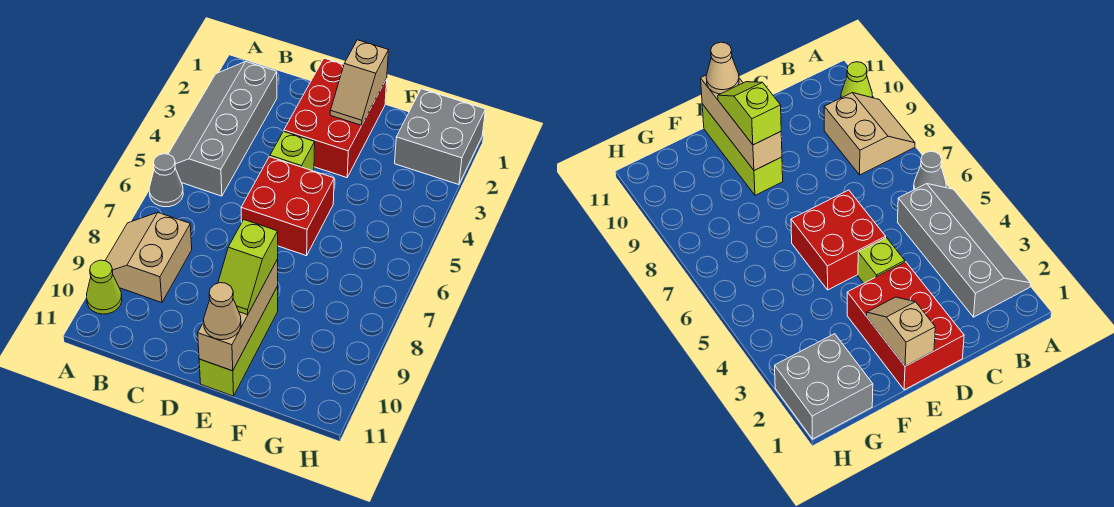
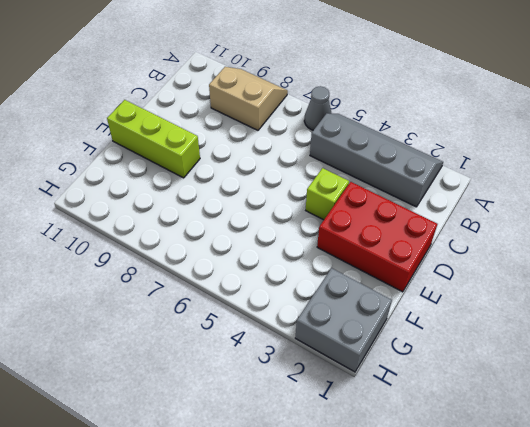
none -> lime 1x1 cone [87,260,122,314]
none -> red 2x2 brick [241,157,334,256]
none -> tan 1x2 slope [330,40,389,125]

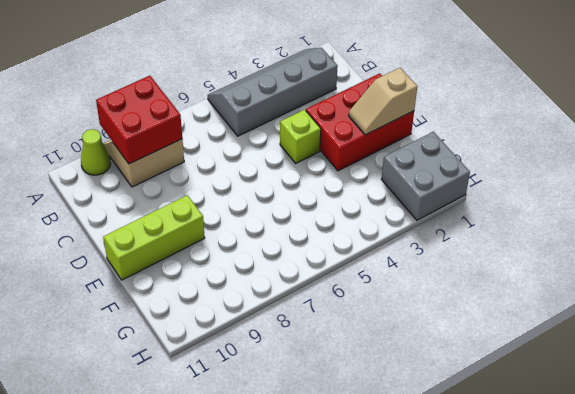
red 2x2 brick [96,76,182,164] -> red 2x2 brick moved to [241,157,334,256]
none -> grey 1x1 cone [149,154,183,207]
none -> tan 1x3 brick [198,259,278,371]
none -> lime 1x2 slope [218,220,278,315]

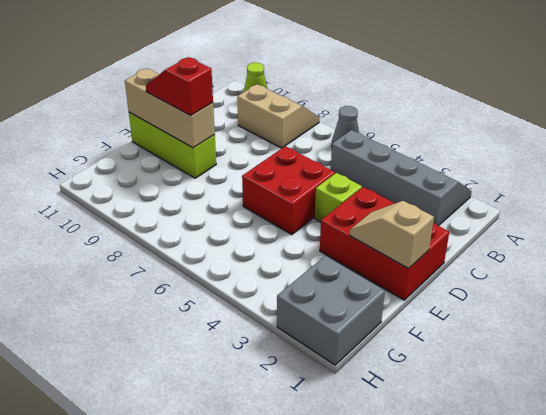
red 1x2 slope [146,57,213,115] -> lime 1x2 slope [218,220,278,315]
none -> tan 1x1 cone [204,283,241,340]

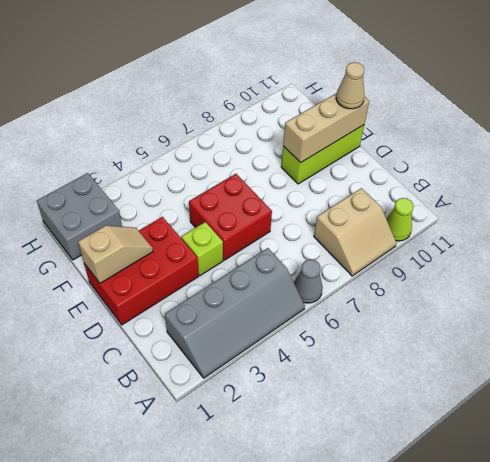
none -> lime 1x2 slope [218,220,278,315]

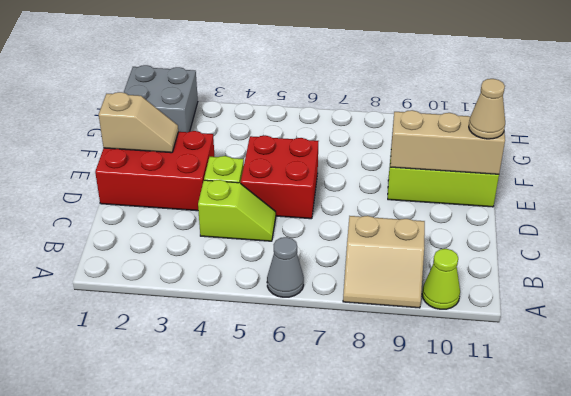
lime 1x2 slope [198,180,276,241] -> lime 1x2 slope moved to [218,220,278,315]
none -> grey 2x4 slope [169,62,277,196]

